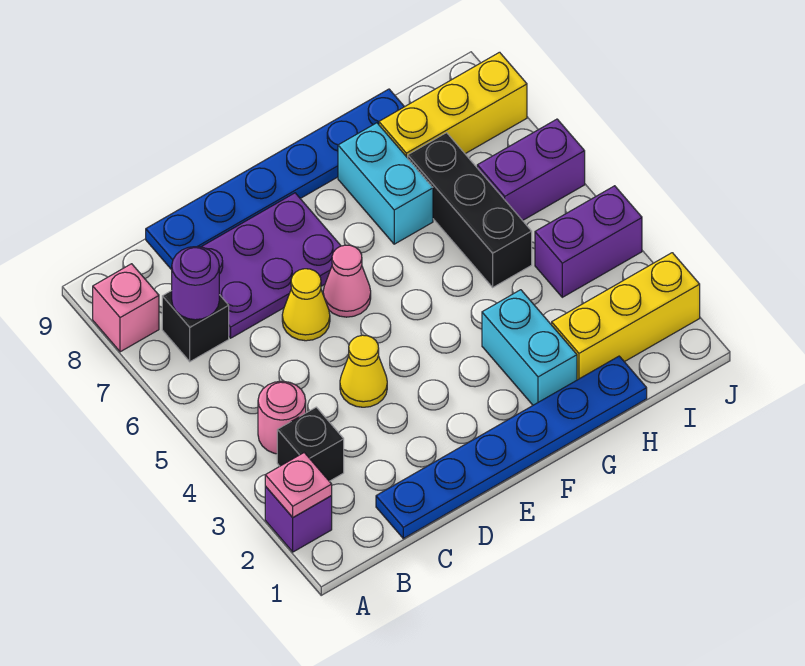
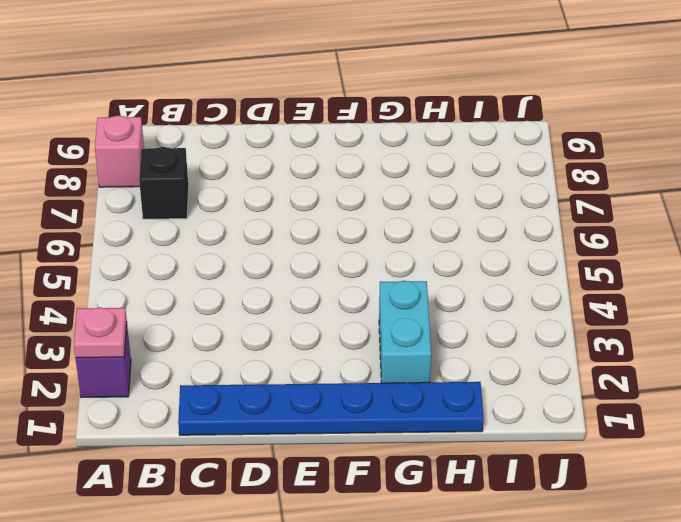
none -> black 1x1 brick [277,407,344,481]
none -> pink 1x1 round brick [258,381,306,454]
none -> purple 2x3 plate [202,193,341,338]

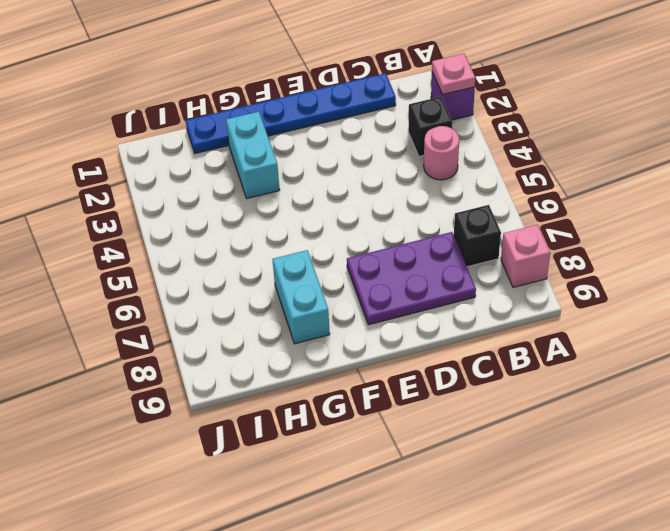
none -> blue 1x6 plate [146,89,404,270]
none -> yellow 1x1 cone [340,335,387,407]
none -> yellow 1x1 cone [282,269,330,341]

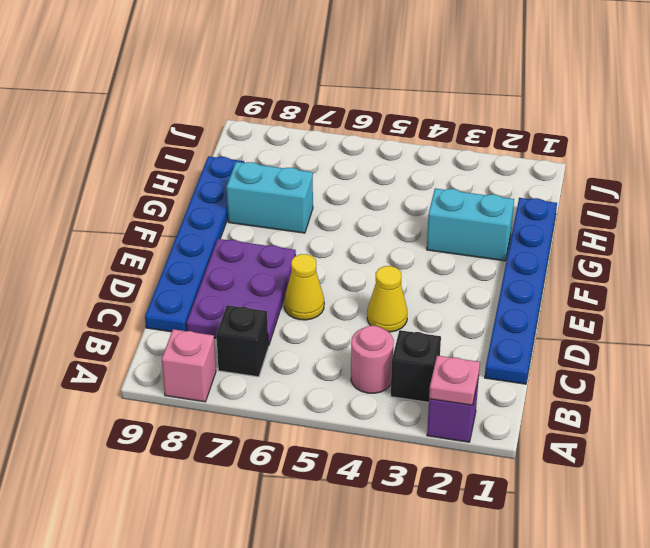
none -> pink 1x1 cone [323,245,371,317]
none -> yellow 1x3 brick [552,253,700,380]
none -> black 1x3 brick [408,133,532,287]

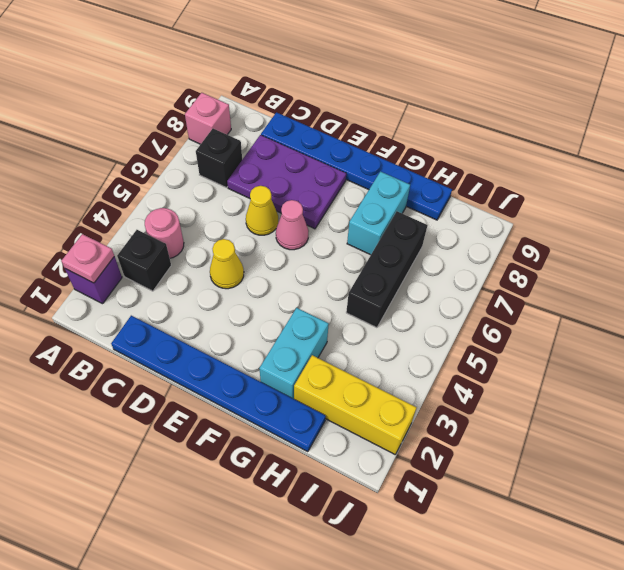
none -> yellow 1x3 brick [379,52,527,158]
none -> purple 1x2 brick [535,186,642,297]
none -> purple 1x2 brick [477,119,585,221]

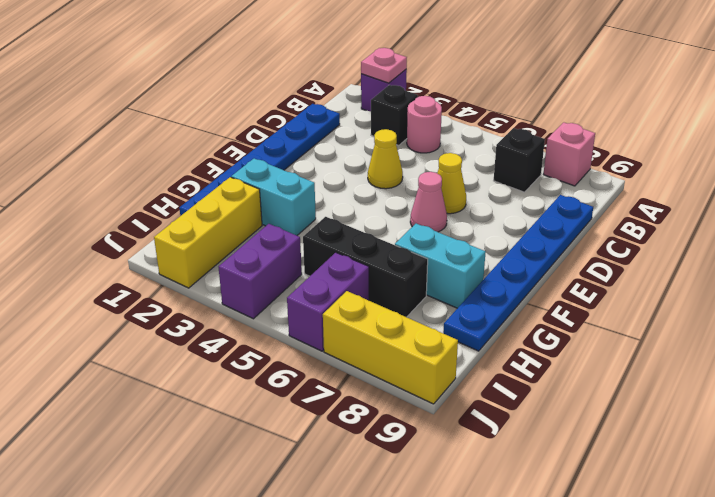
yellow 1x3 brick [323,291,458,404] -> yellow 1x3 brick turned to [379,52,527,158]
none -> purple 2x3 plate [202,193,341,338]
none -> purple 1x1 round brick [172,247,219,320]

